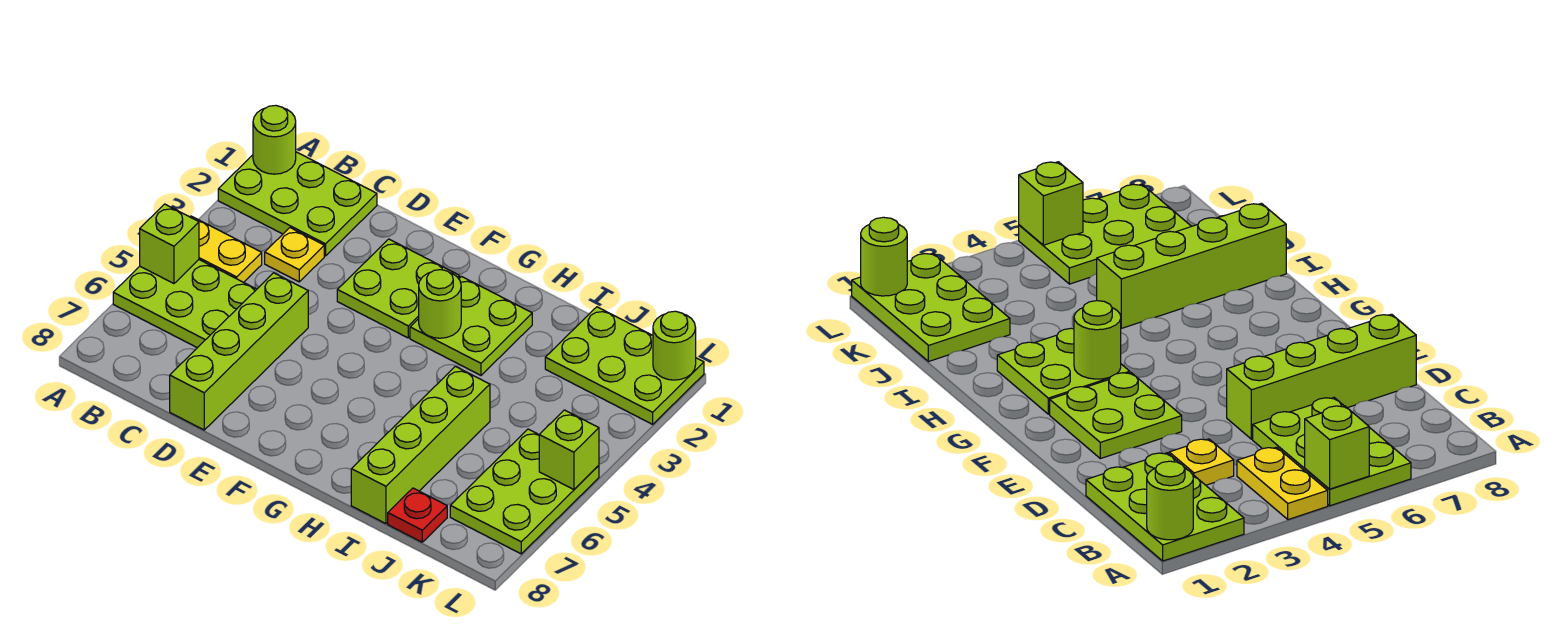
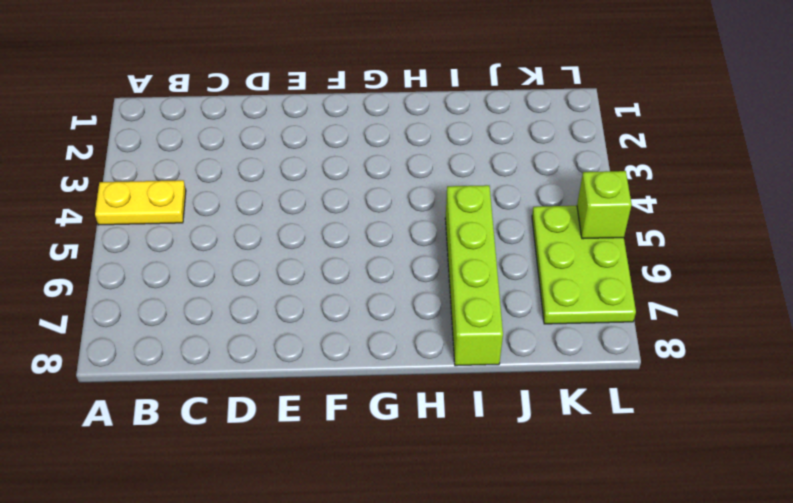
none -> lime 2x3 plate [218,152,377,256]
none -> lime 2x3 plate [113,260,257,348]
none -> yellow 1x1 plate [265,228,324,282]

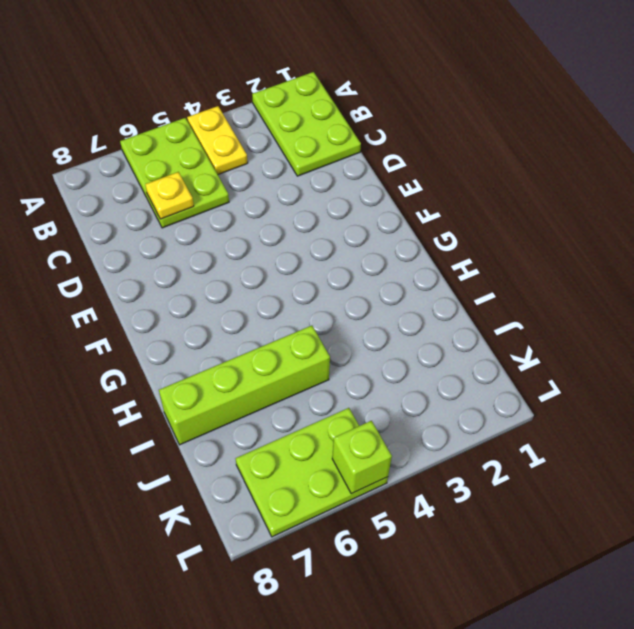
yellow 1x1 plate [145,172,194,219] -> yellow 1x1 plate moved to [265,228,324,282]
none -> lime 1x4 brick [170,273,308,430]
none -> lime 2x2 plate [337,239,460,338]
none -> lime 2x2 plate [410,277,532,375]

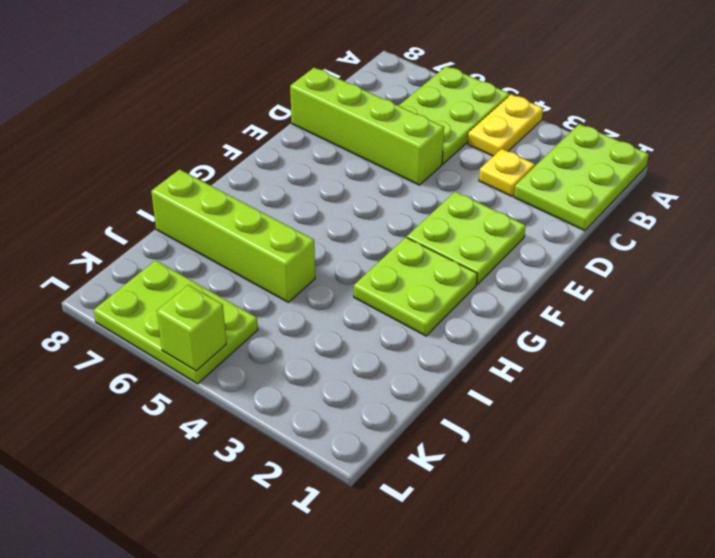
none -> lime 2x3 plate [545,307,704,424]
none -> red 1x1 plate [388,488,447,542]
none -> lime 1x1 round brick [253,105,296,174]

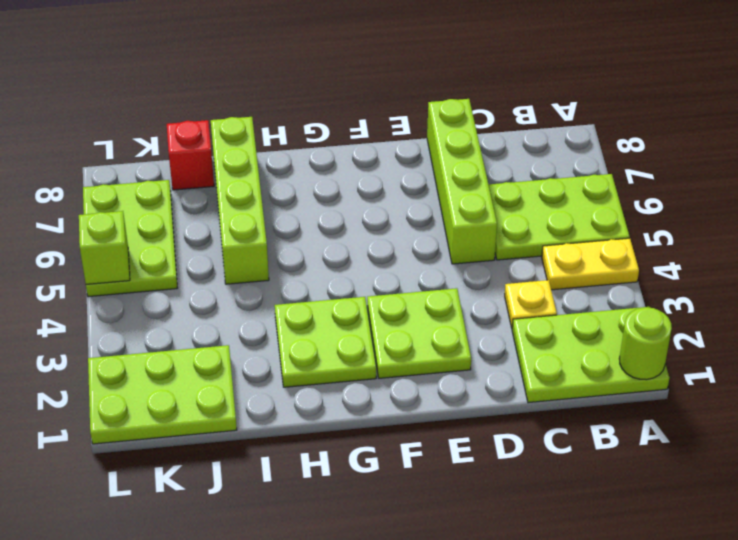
red 1x1 brick [167,120,214,190] -> red 1x1 plate [388,488,447,542]
none -> lime 1x1 brick [140,204,199,284]
none -> lime 1x1 round brick [419,270,461,338]
none -> lime 1x1 round brick [653,311,696,380]

